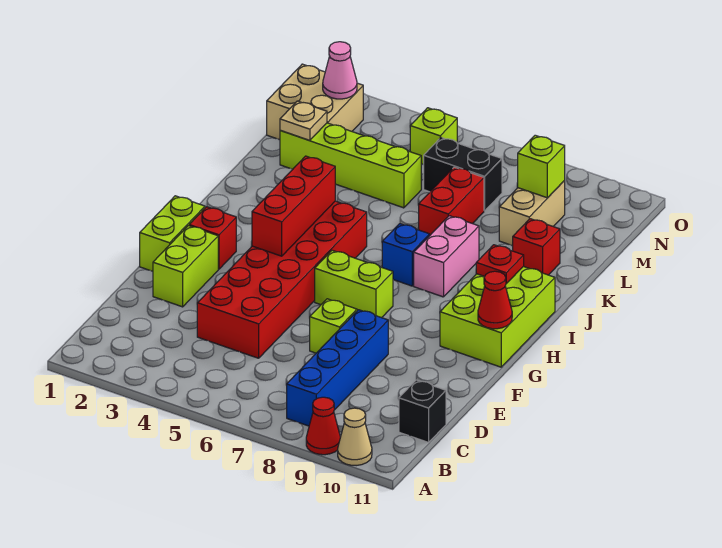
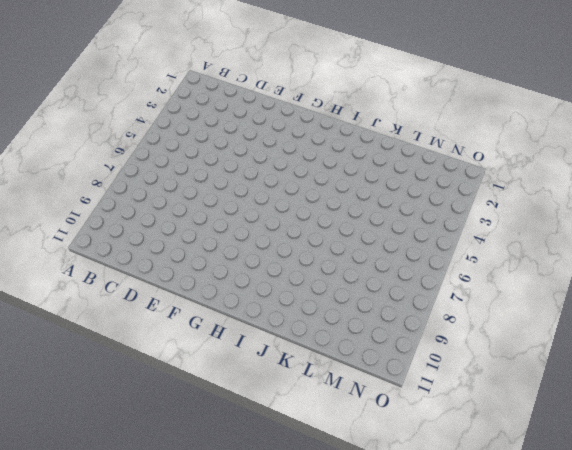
none -> red 1x1 cone [306,397,340,455]
none -> tan 1x1 cone [338,408,372,466]
none -> blue 1x4 brick [287,310,388,426]

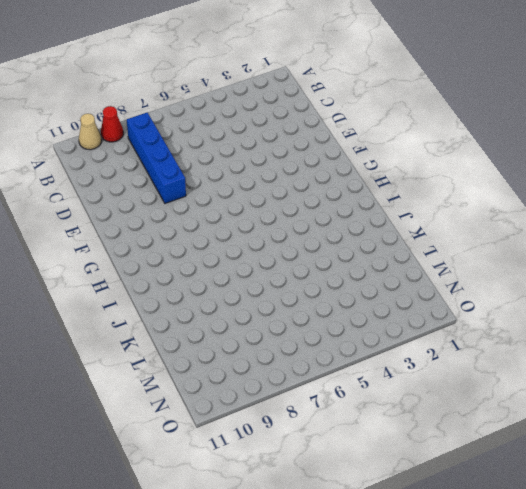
none -> black 1x1 brick [399,380,446,442]
none -> red 2x6 brick [197,201,367,358]
none -> lime 1x2 brick [153,226,218,307]

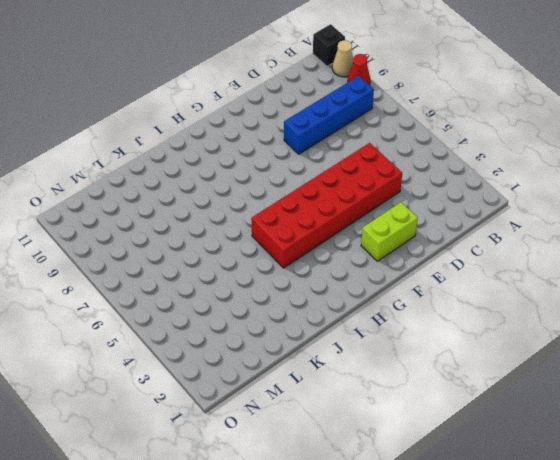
black 1x1 brick [313,24,345,66] -> black 1x1 brick moved to [399,380,446,442]
none -> lime 1x1 brick [310,299,357,353]
none -> lime 1x2 brick [140,196,205,271]
none -> red 1x1 brick [189,207,236,269]

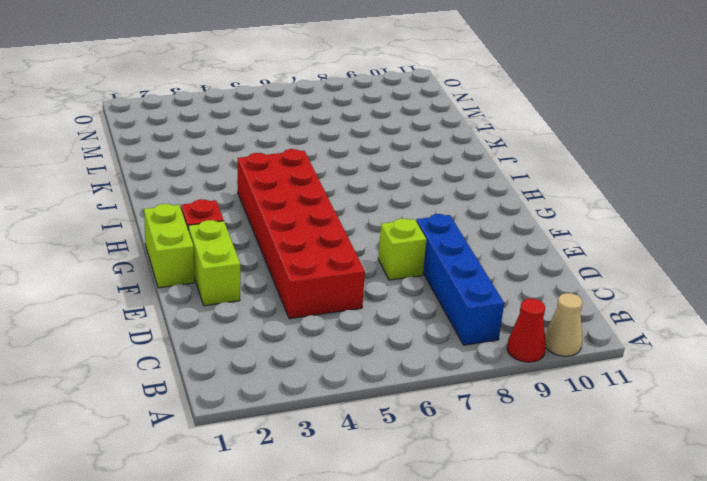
none -> black 1x1 brick [399,380,446,442]
none -> lime 1x2 brick [315,250,393,318]
none -> lime 2x3 brick [440,267,555,367]

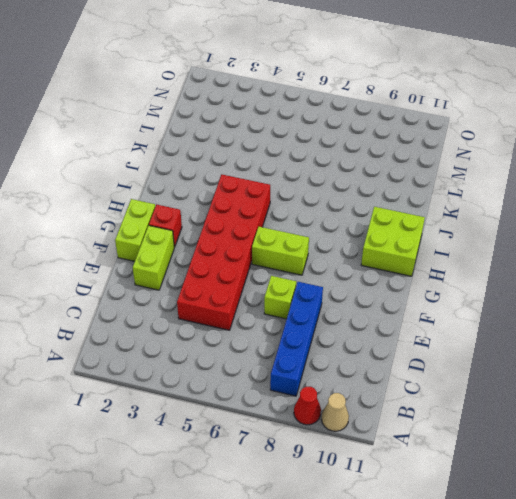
lime 2x2 brick [361,207,425,276] -> lime 2x3 brick [440,267,555,367]
none -> black 1x1 brick [399,380,446,442]
none -> blue 1x1 brick [382,224,429,286]
none -> pink 1x2 brick [414,216,479,297]

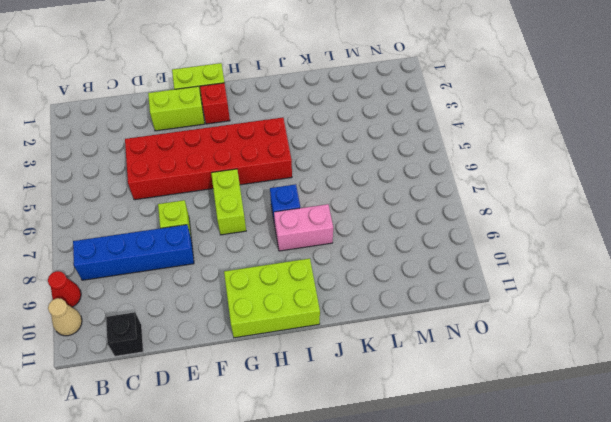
none -> red 1x2 brick [419,167,484,236]
none -> red 1x1 brick [513,219,560,275]
none -> lime 1x4 brick [280,123,421,208]

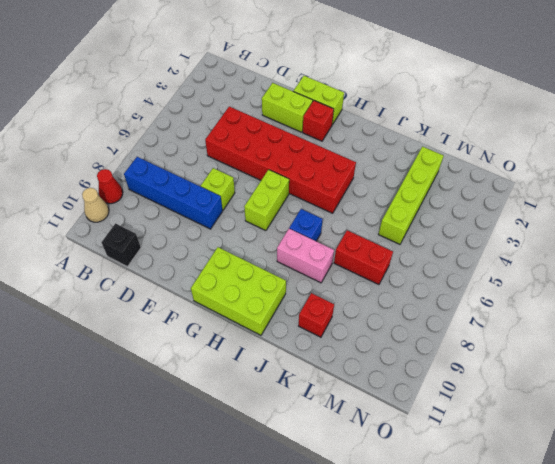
none -> tan 1x2 brick [499,181,565,246]
none -> tan 2x2 brick [267,64,363,140]
none -> black 1x2 brick [424,138,502,211]

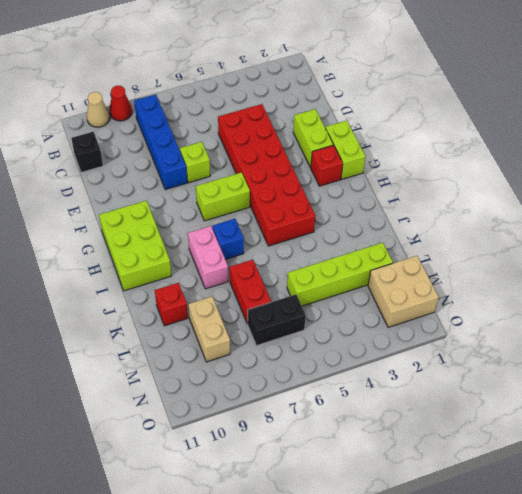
none -> lime 1x1 brick [410,108,457,165]
none -> red 1x3 brick [252,156,335,256]
none -> red 1x1 cone [478,271,512,329]

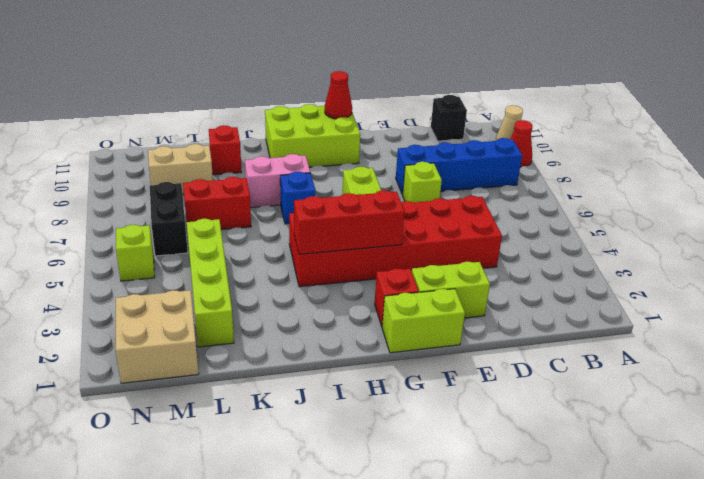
none -> red 1x1 plate [476,245,524,284]
none -> tan 1x1 plate [280,101,327,141]
none -> lime 1x1 brick [518,135,565,198]

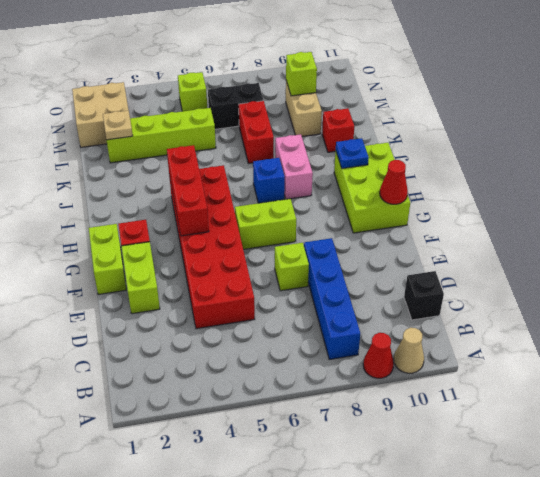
blue 1x1 plate [336,138,369,168] -> red 1x1 plate [476,245,524,284]
none -> pink 1x1 cone [323,42,357,99]

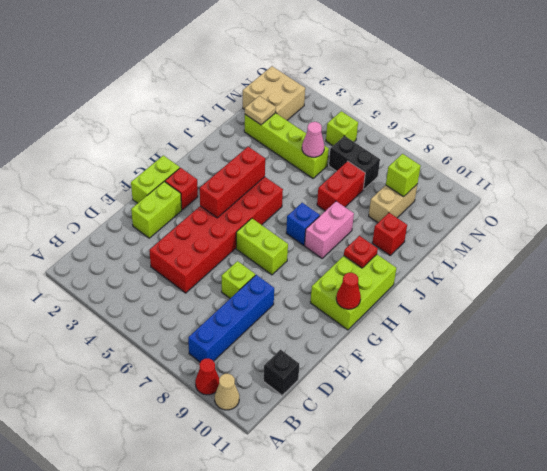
pink 1x1 cone [302,122,324,157] -> pink 1x1 cone moved to [323,42,357,99]

